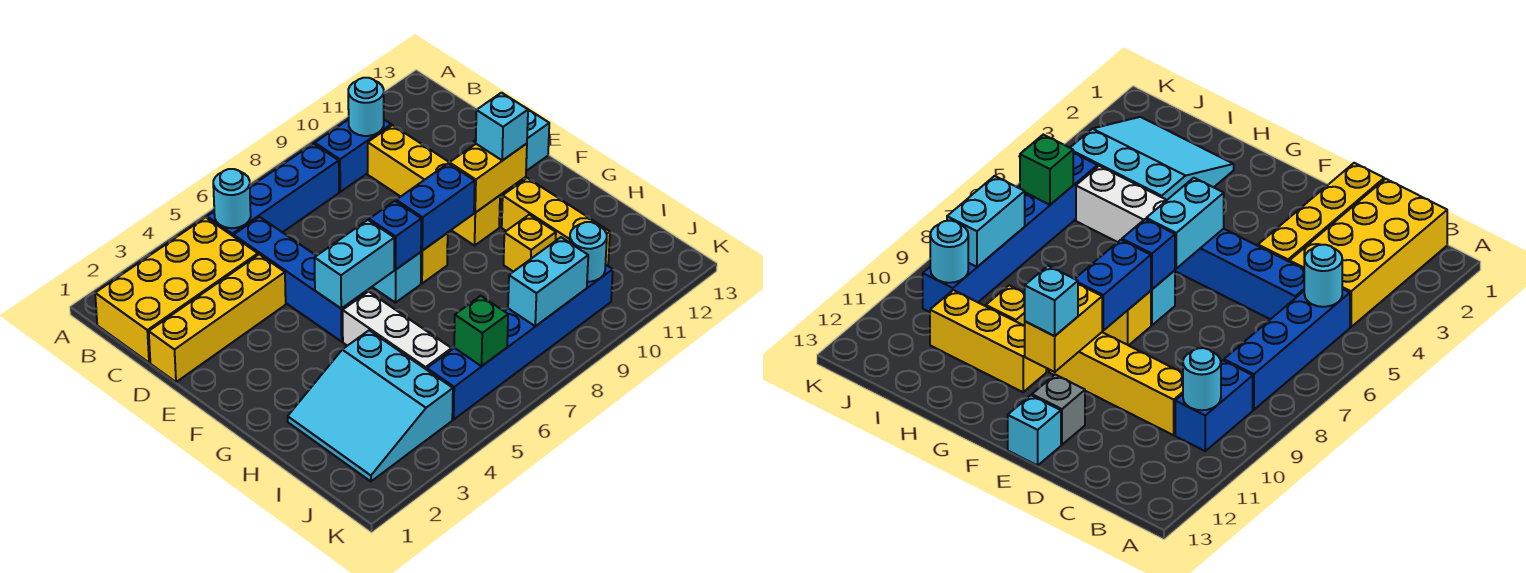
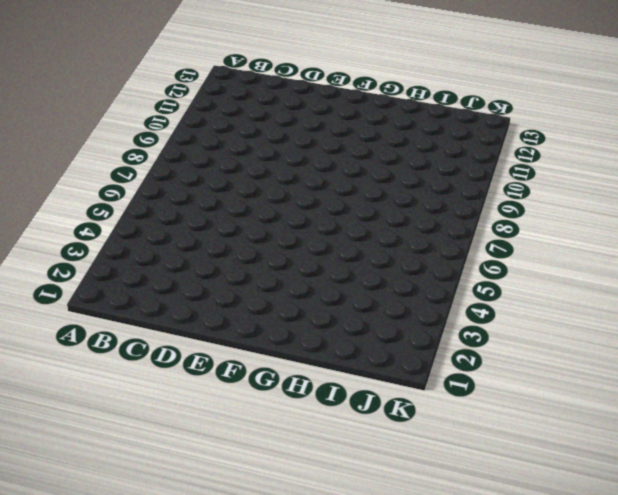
none -> yellow 2x4 brick [95,217,258,363]
none -> blue 1x4 brick [207,144,339,236]
none -> blue 1x2 brick [315,119,391,192]

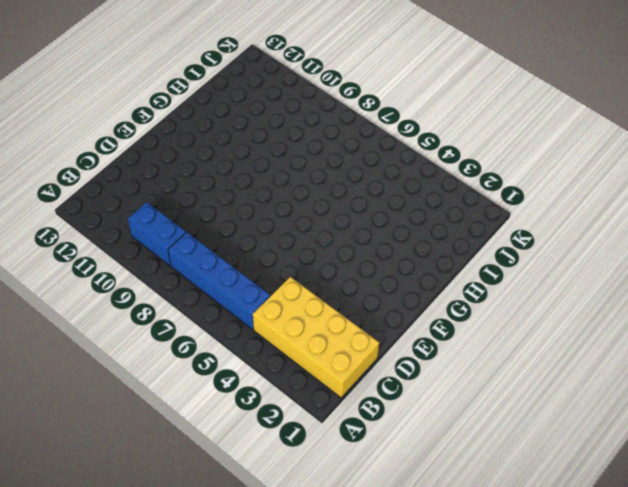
none -> blue 1x4 brick [234,217,367,341]
none -> yellow 1x4 brick [368,125,500,246]
none -> yellow 1x4 brick [149,254,286,382]

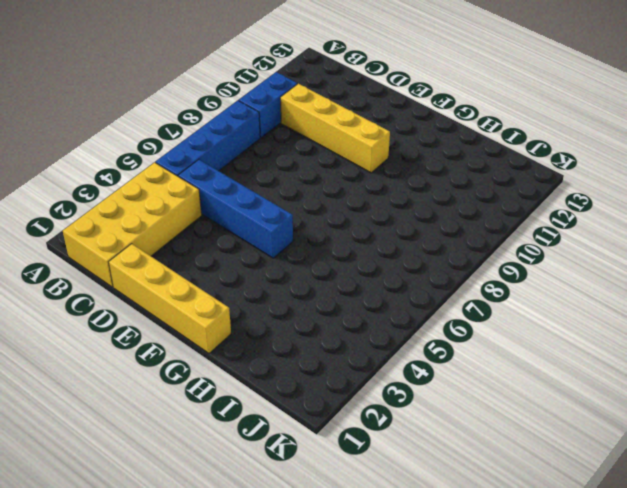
yellow 1x4 brick [109,244,231,353] -> yellow 1x4 brick turned to [149,254,286,382]
none -> grey 1x1 brick [1032,375,1085,445]
none -> cyan 1x1 brick [526,110,549,171]
none -> cyan 1x1 brick [372,252,421,303]

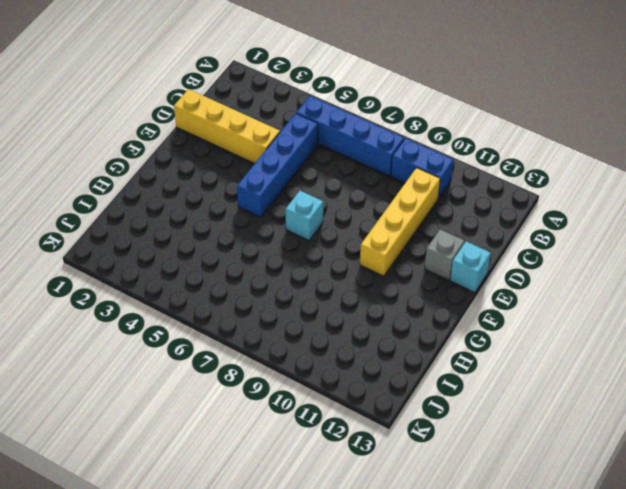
none -> yellow 2x4 brick [95,217,258,363]
none -> yellow 1x1 brick [421,233,448,283]
none -> white 1x3 brick [343,292,452,370]

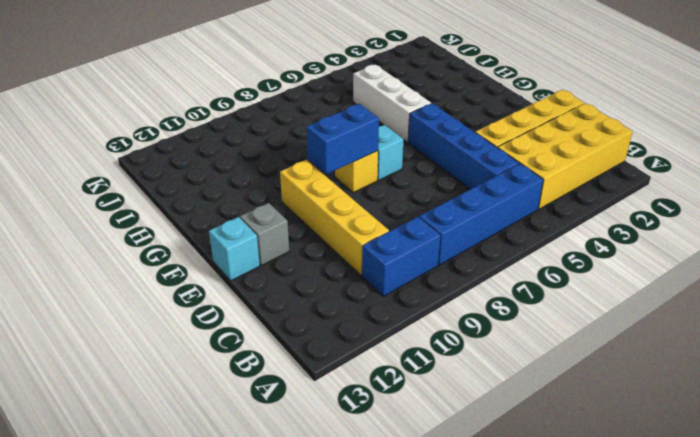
none -> yellow 1x3 brick [502,178,610,265]
none -> cyan 3x3 slope [288,330,453,481]
none -> yellow 1x1 brick [504,215,556,272]

